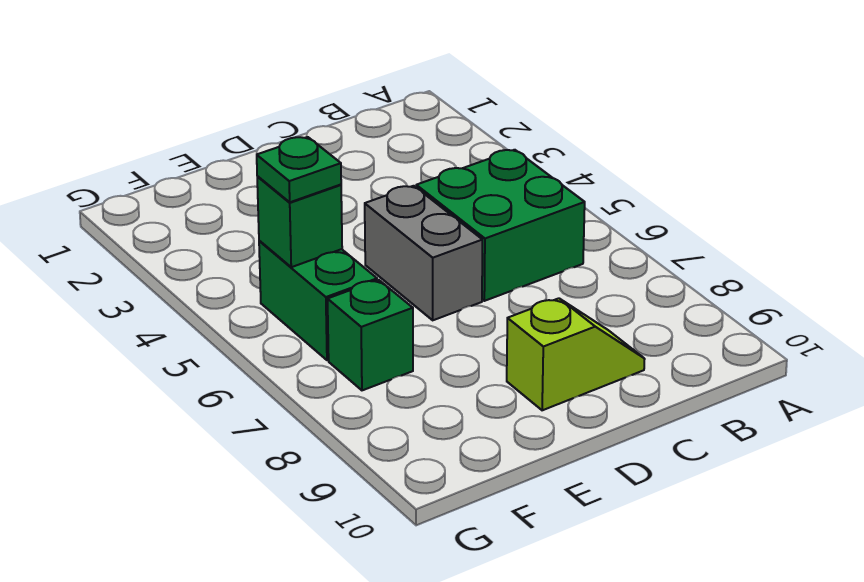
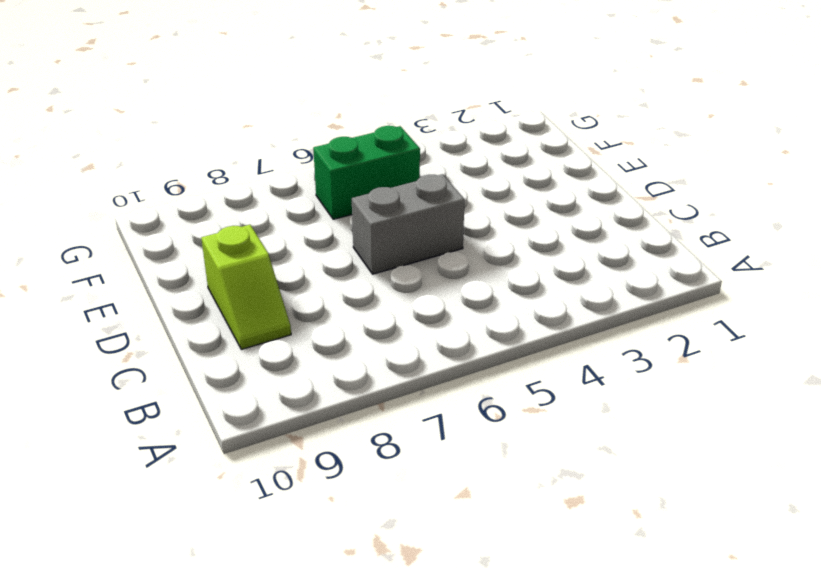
none -> green 2x2 brick [416,150,585,301]
none -> green 1x1 brick [328,280,413,390]

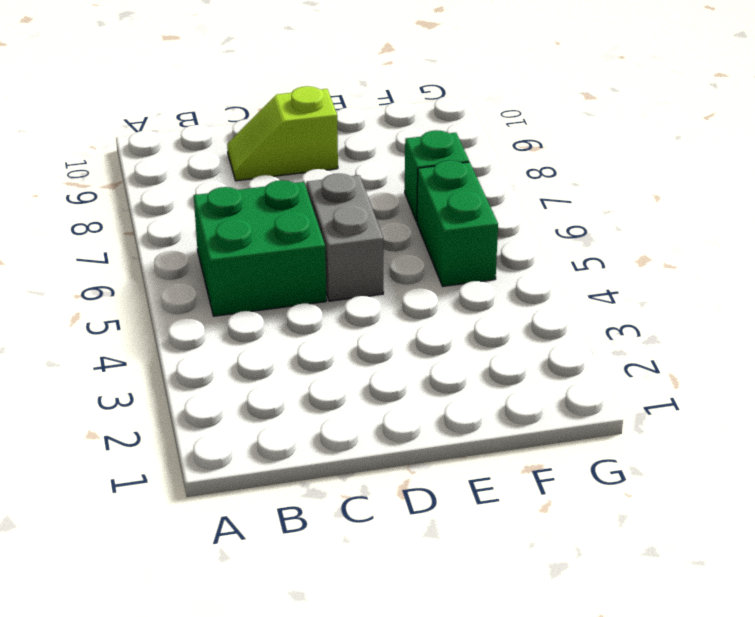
none -> green 1x1 brick [257,177,342,267]
none -> green 1x1 plate [257,137,341,202]

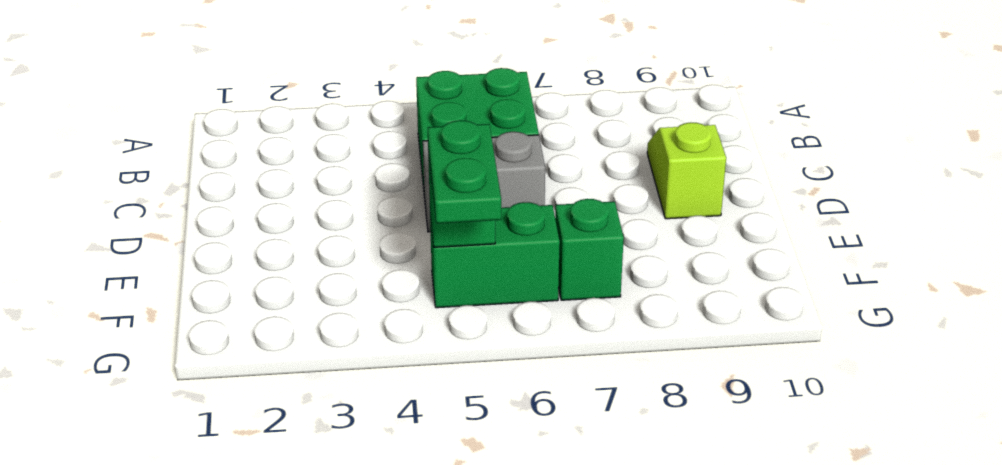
green 1x2 plate [428,120,501,224] -> green 1x1 plate [257,137,341,202]

